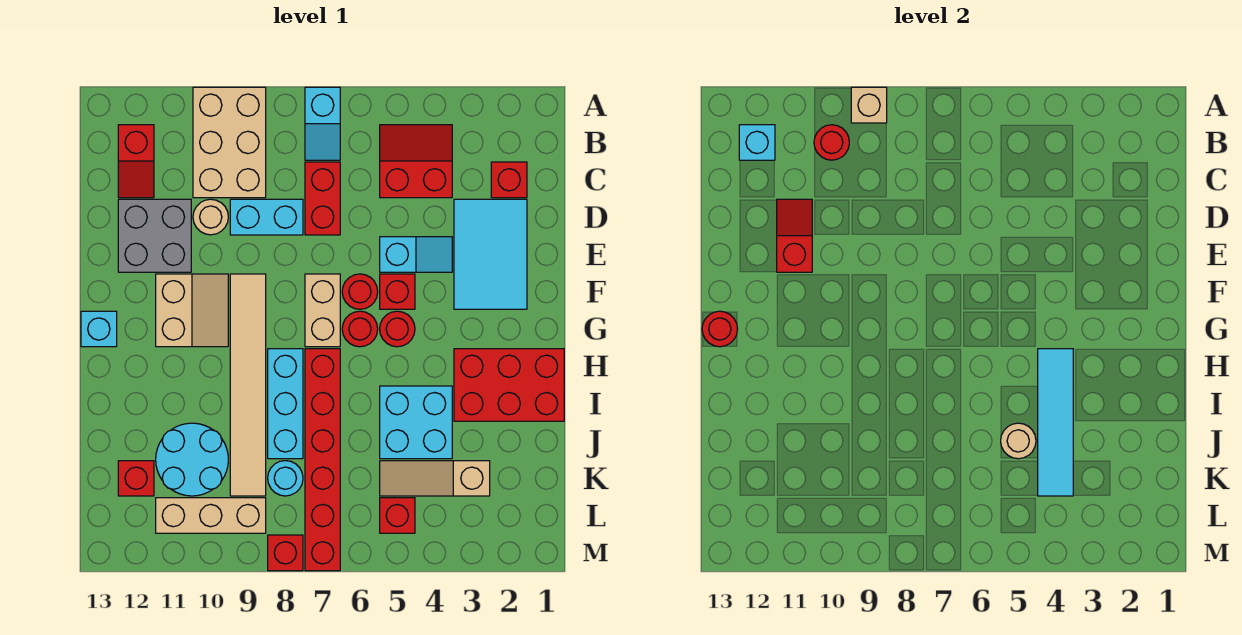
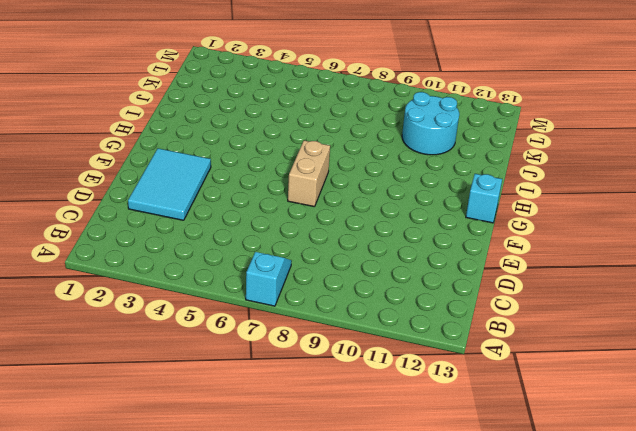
none -> tan 2x3 brick [193,87,266,198]
none -> red 2x2 slope [380,125,452,198]
none -> red 1x2 slope [118,125,154,198]
none -> red 1x1 brick [491,162,527,198]

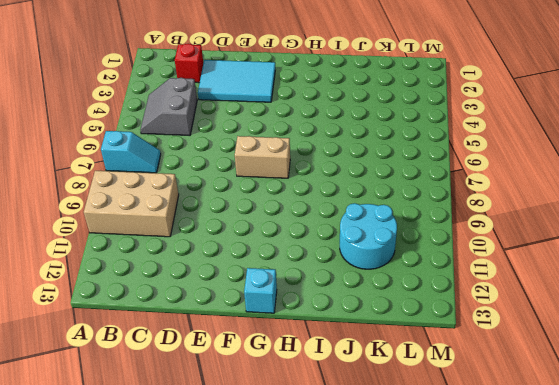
grey 2x2 slope [141,78,197,136] -> red 2x2 slope [380,125,452,198]
none -> red 1x2 slope [118,125,154,198]
none -> red 1x2 brick [305,162,340,235]
none -> cyan 1x2 brick [230,199,303,235]
none -> tan 1x1 round brick [193,199,228,235]

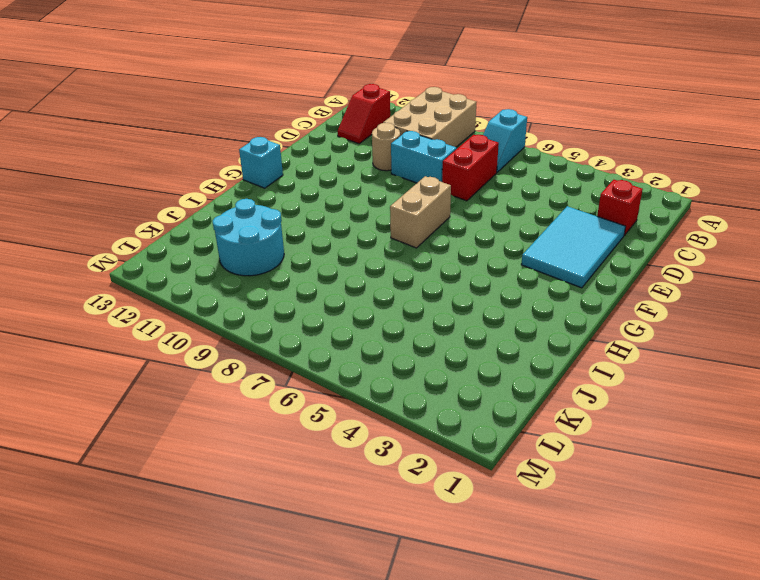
none -> red 2x2 slope [380,125,452,198]
none -> grey 2x2 brick [118,199,191,272]
none -> cyan 1x2 slope [380,237,452,272]
none -> red 1x1 brick [380,274,415,309]

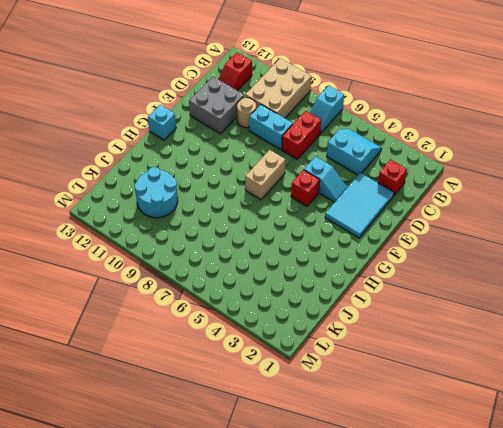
cyan 2x2 slope [327,129,382,175] -> red 2x2 slope [380,125,452,198]
none -> red 1x1 round brick [342,274,378,309]
none -> tan 1x6 tile [230,274,266,496]
none -> tan 2x2 slope [156,274,228,347]
none -> red 1x1 round brick [380,311,415,347]

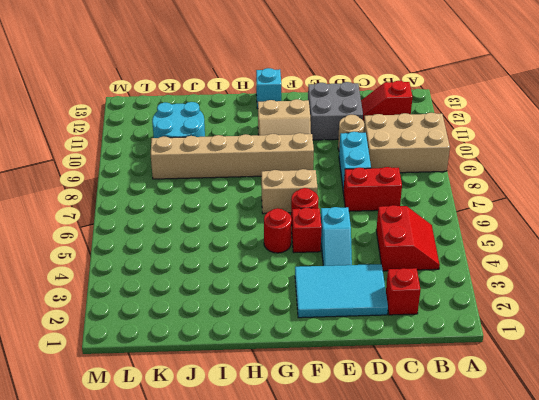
tan 1x6 brick [151,133,314,179] -> tan 1x6 tile [230,274,266,496]
none -> cyan 1x2 slope [305,87,340,160]
none -> red 1x1 round brick [342,311,378,347]
none -> red 2x3 brick [454,349,564,421]
none -> red 1x6 brick [305,349,340,571]

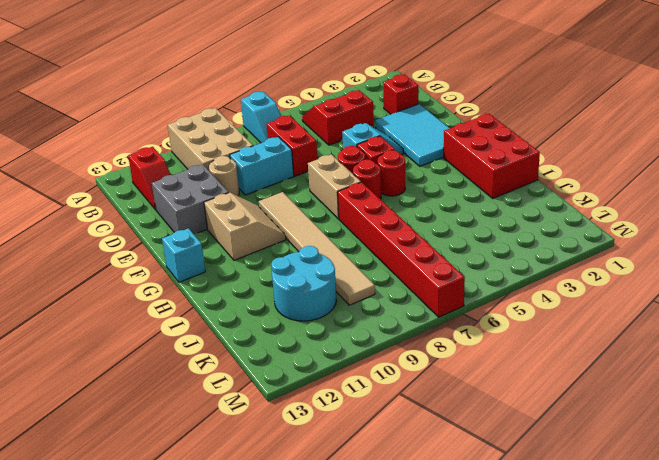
red 2x3 brick [444,114,540,198] -> red 2x3 brick turned to [454,349,564,421]
none -> cyan 1x3 brick [268,349,303,459]
none -> cyan 2x2 brick [380,386,452,459]
none -> tan 1x3 slope [380,461,490,496]
none -> cyan 1x1 round brick [268,461,303,496]

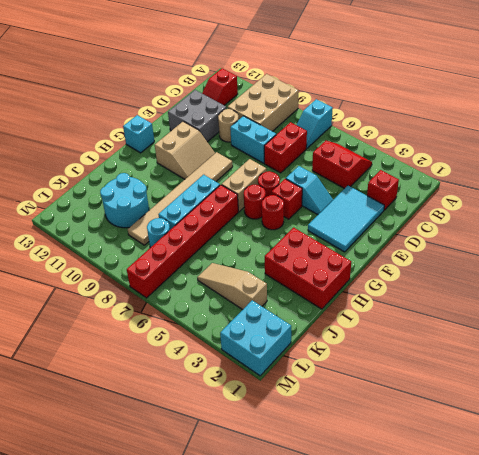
cyan 2x2 brick [220,300,291,376] -> cyan 2x2 brick moved to [380,386,452,459]
none -> red 1x1 brick [118,461,154,496]
none -> red 1x1 brick [380,498,415,533]
none -> tan 1x3 brick [156,498,266,533]
none -> red 1x1 brick [268,535,303,571]

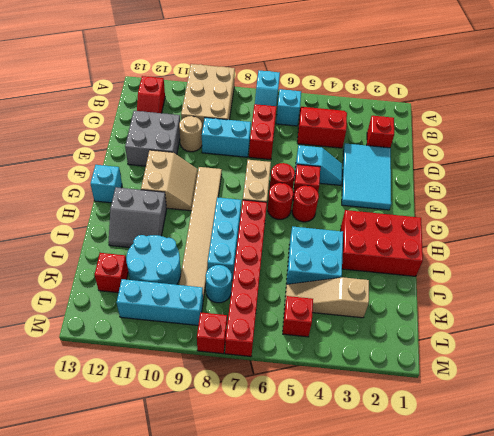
cyan 1x1 brick [276,89,301,126] -> cyan 1x1 brick moved to [739,125,775,160]
grey 2x2 slope [108,187,167,248] -> none
cyan 1x3 brick [116,279,203,325] -> tan 1x3 brick [156,498,266,533]
none -> tan 1x1 brick [851,87,887,123]
none -> red 1x1 round brick [814,125,849,160]
none -> red 1x2 slope [777,199,812,272]
none -> red 1x1 round brick [702,311,737,347]

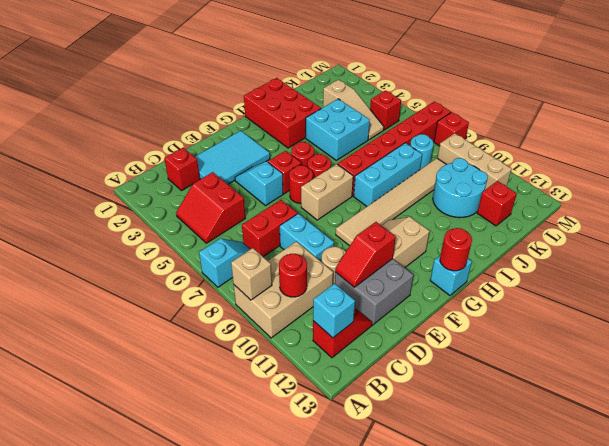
none -> cyan 1x4 tile [1038,349,1073,496]
none -> tan 1x1 round brick [1001,423,1036,459]

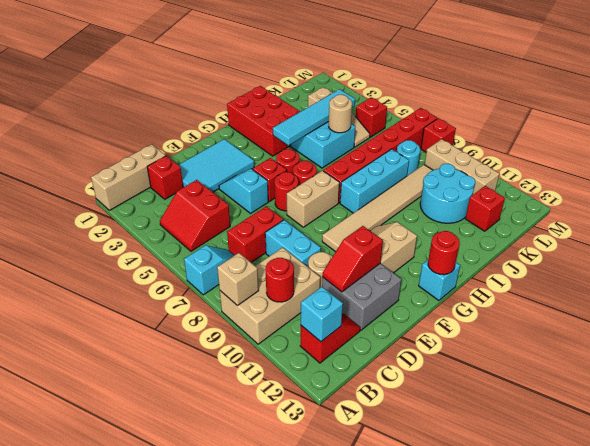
tan 1x3 brick [91,144,166,210] -> none

